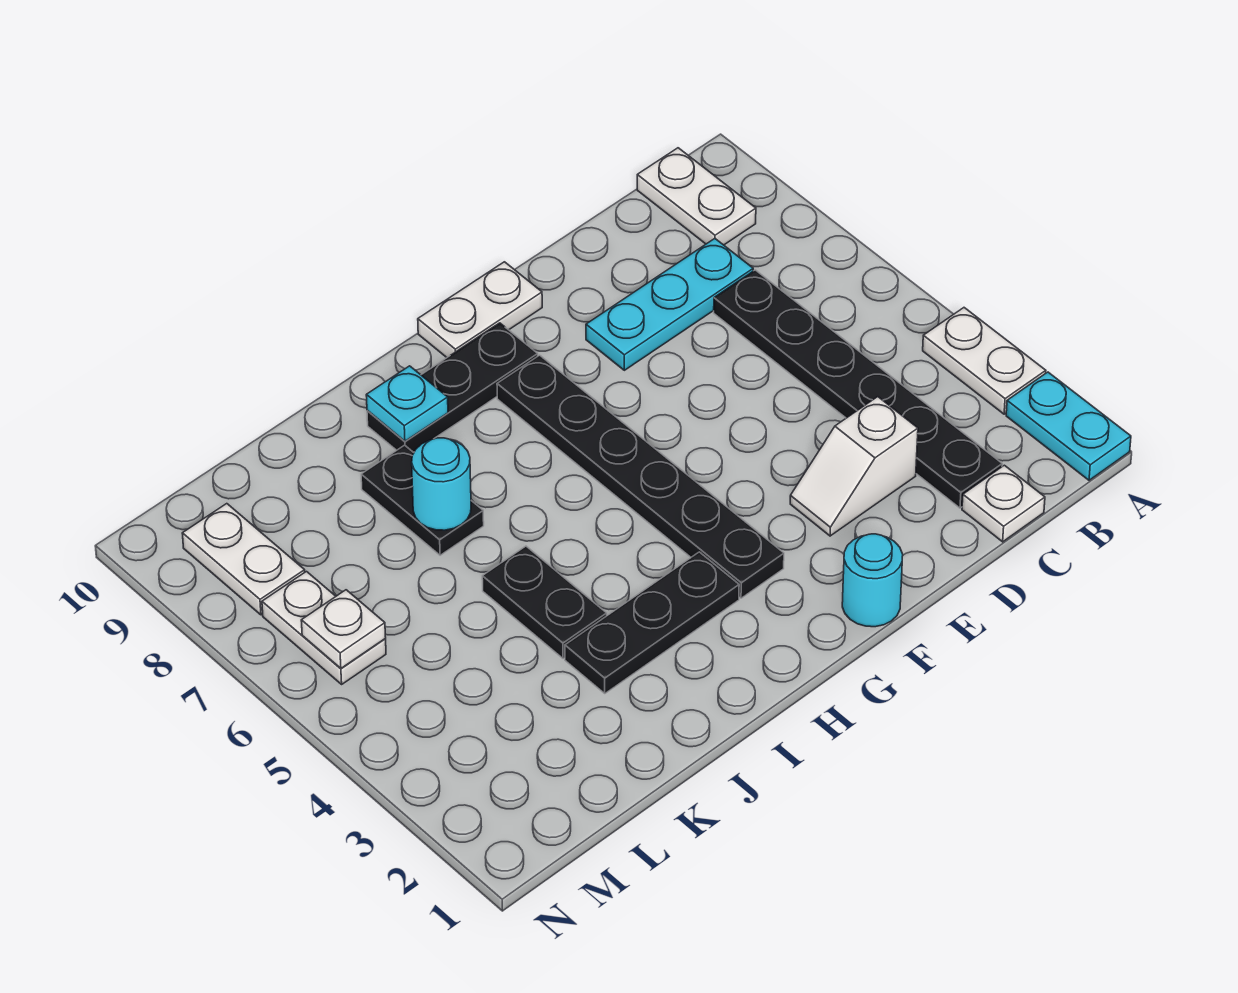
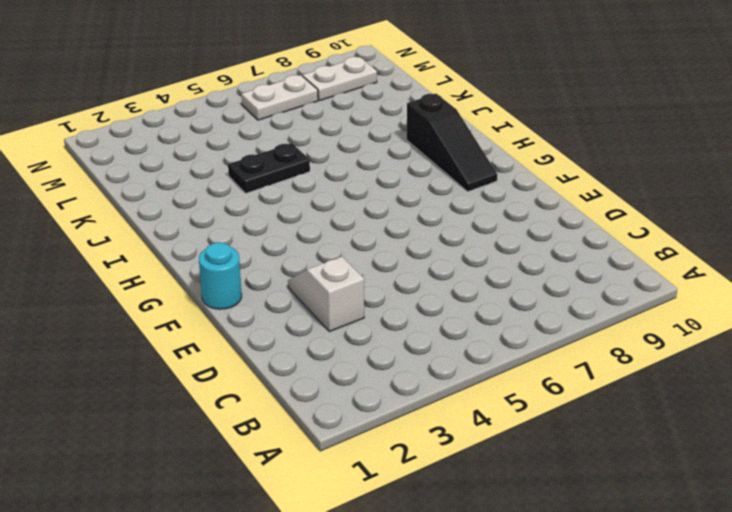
black 1x3 slope [406,94,497,192] -> black 1x3 plate [367,323,538,452]
none -> cyan 1x2 plate [1006,372,1131,480]
none -> white 1x2 plate [923,308,1046,414]
none -> white 1x2 plate [637,148,756,245]

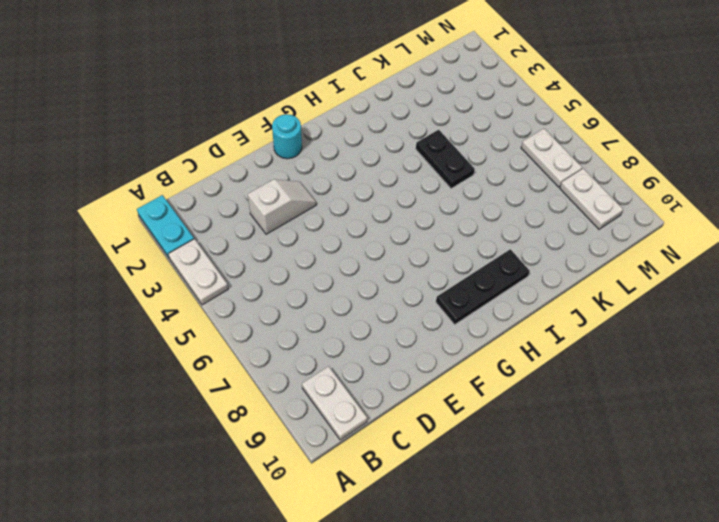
none -> white 1x1 plate [962,465,1045,542]
none -> black 1x6 plate [714,270,1002,508]
none -> cyan 1x3 plate [586,239,753,370]

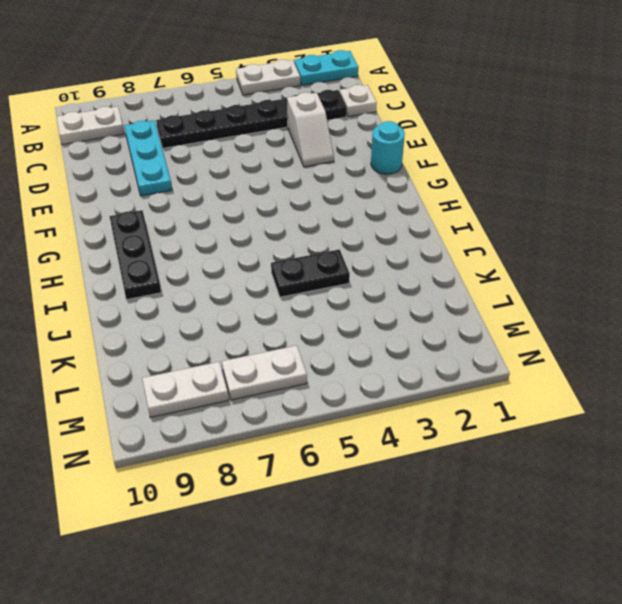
none -> white 1x2 plate [418,262,542,357]
none -> black 1x6 plate [497,355,784,598]
none -> black 1x3 plate [565,552,739,693]

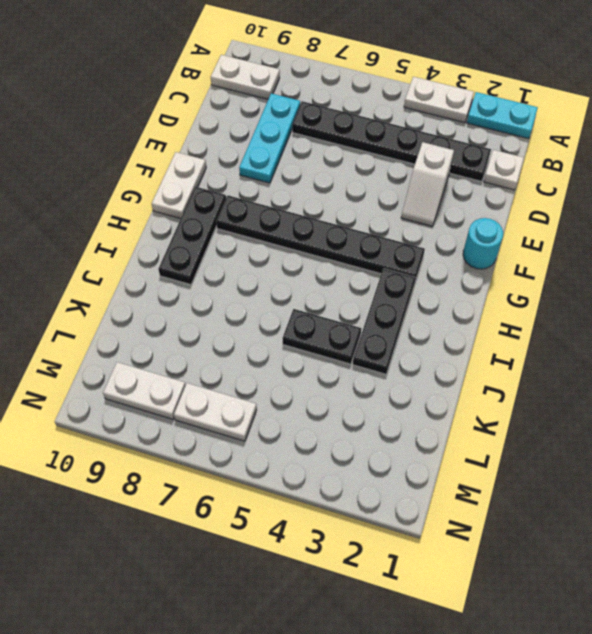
none -> black 1x2 plate [361,445,484,555]
none -> cyan 1x1 plate [366,366,448,441]
none -> cyan 1x1 round brick [412,438,471,530]

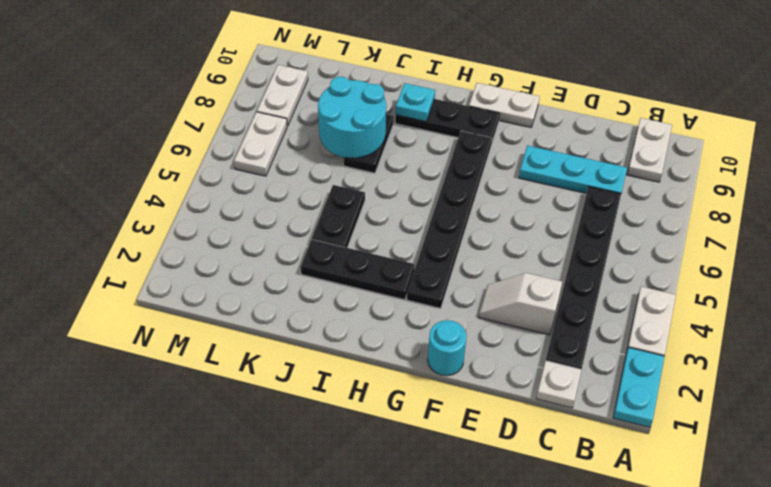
cyan 2x2 round brick [318,77,386,158] -> cyan 1x1 round brick [412,438,471,530]
none -> white 1x1 plate [301,590,386,668]

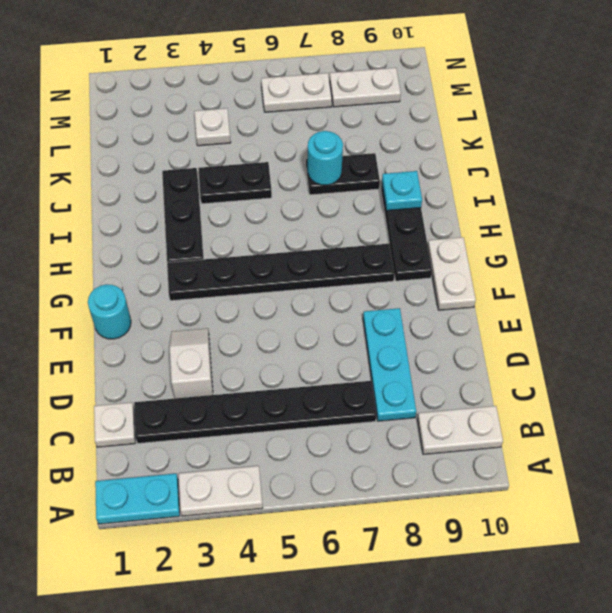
white 1x1 plate [194,108,231,146] -> white 1x1 plate moved to [301,590,386,668]

